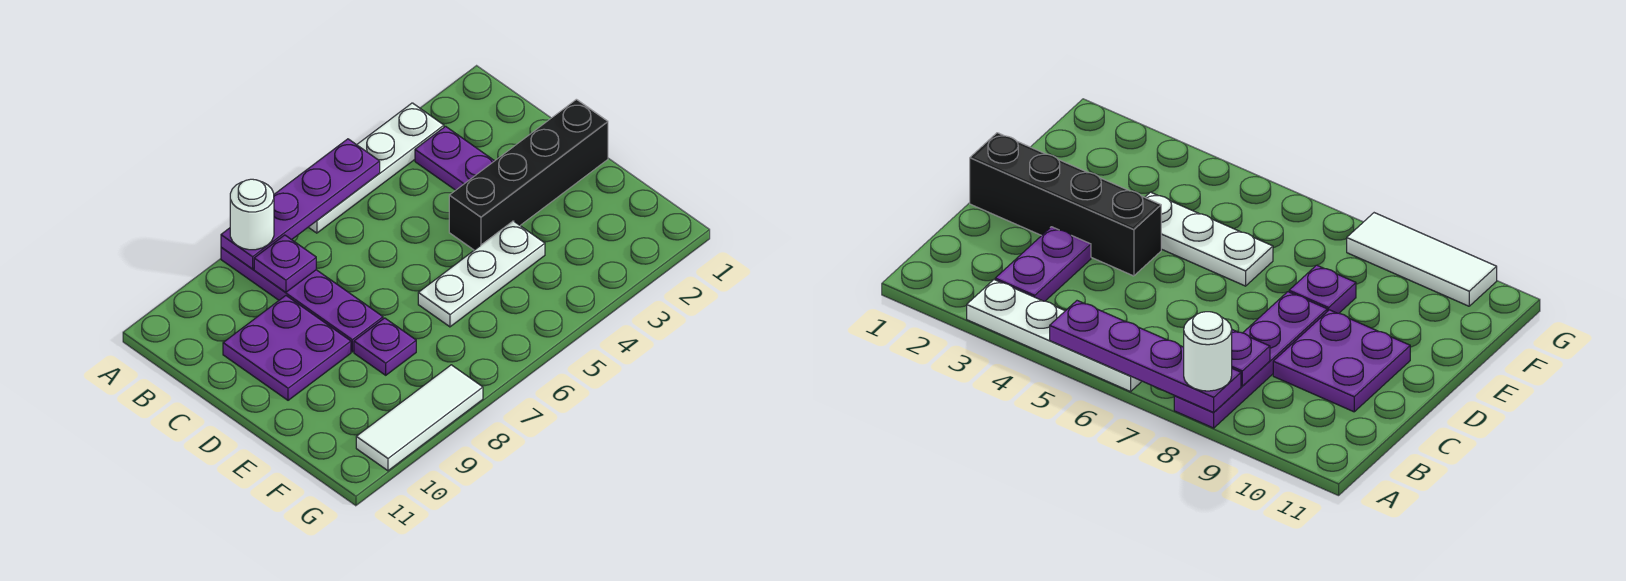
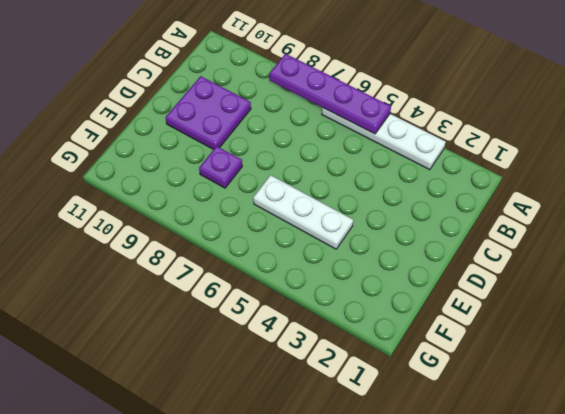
none -> purple 1x4 plate [221,247,383,352]
none -> purple 1x2 plate [415,126,494,190]

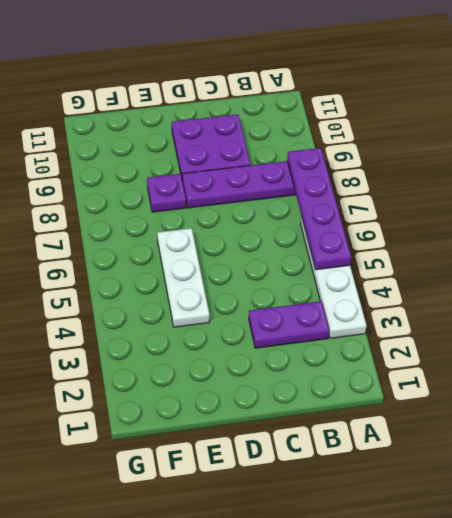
none -> black 1x4 brick [449,99,608,250]
none -> white 1x3 tile [356,365,483,471]

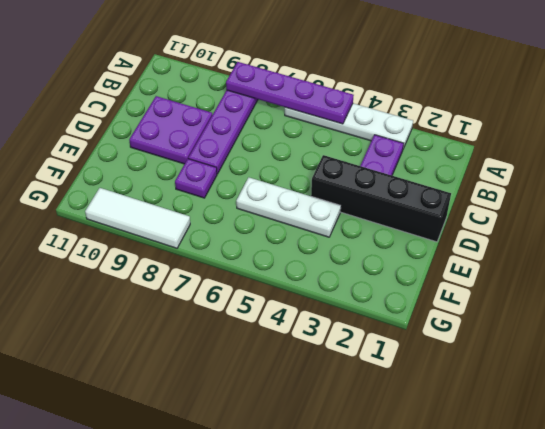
none -> purple 1x1 plate [254,235,316,292]
none -> white 1x1 round brick [230,179,274,250]

